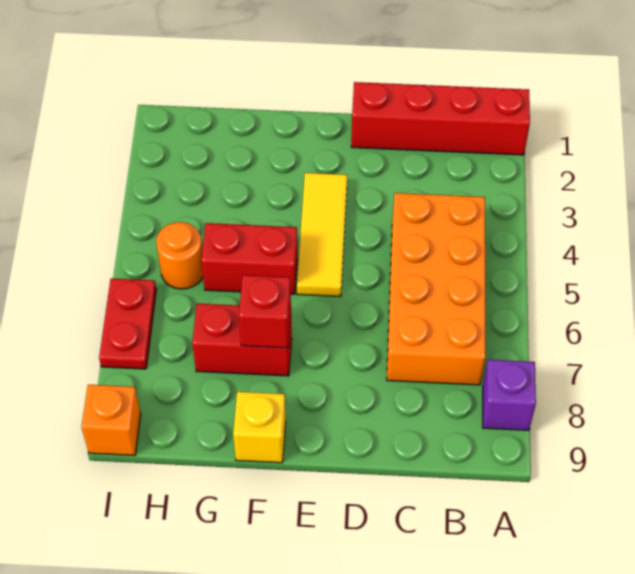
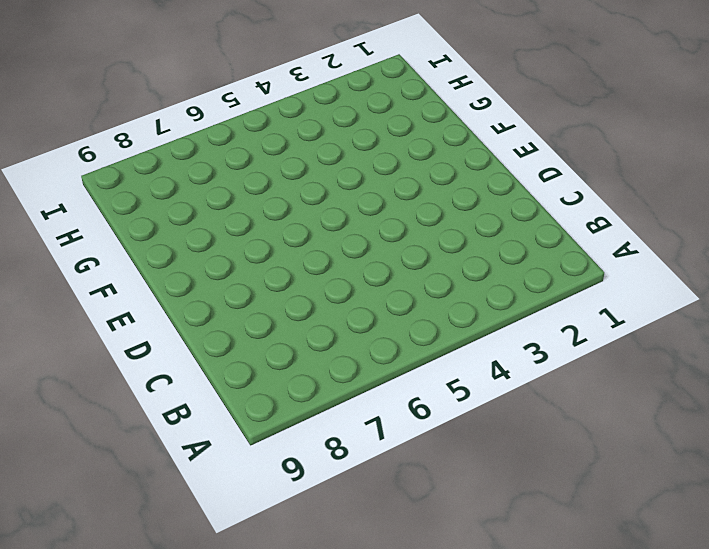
none -> red 1x4 brick [351,82,530,155]
none -> purple 1x1 brick [483,360,536,430]

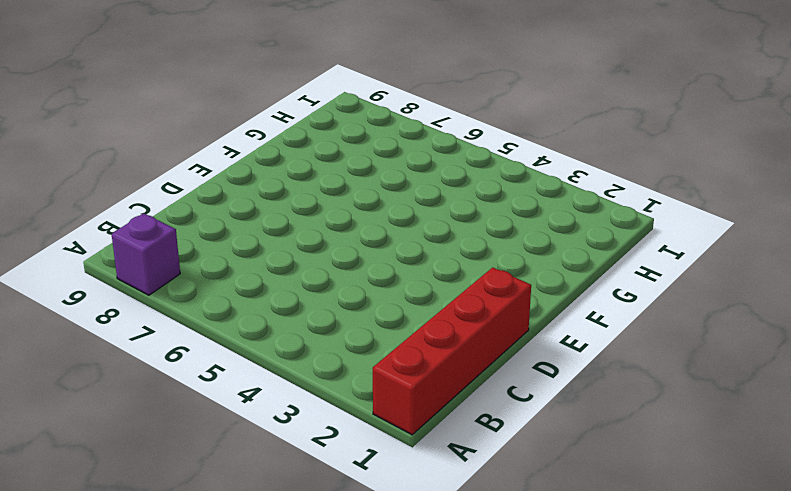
none -> orange 2x4 brick [387,193,485,385]
none -> yellow 1x3 tile [297,173,347,296]

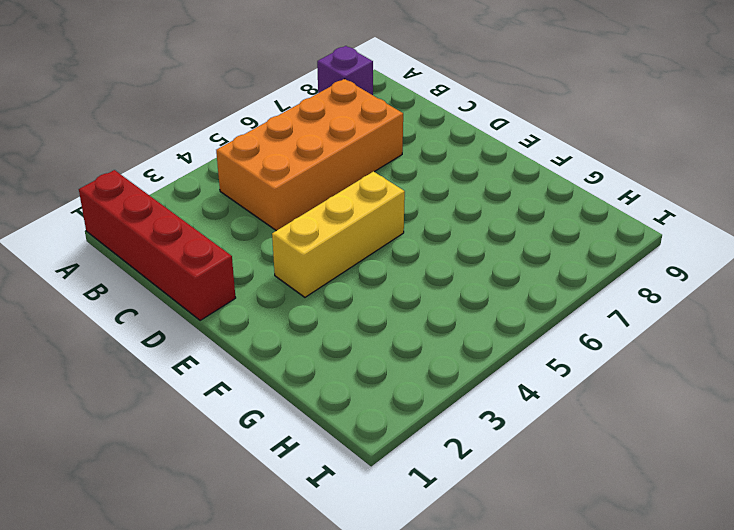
yellow 1x3 brick [272,172,405,297] -> yellow 1x3 tile [297,173,347,296]
none -> red 1x2 brick [201,223,297,294]
none -> red 1x2 brick [192,304,292,376]

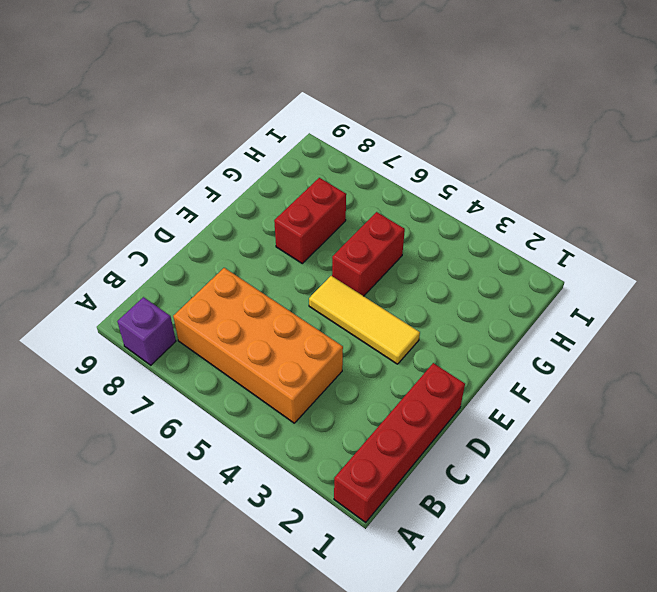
none -> yellow 1x1 brick [233,392,286,463]
none -> orange 1x1 round brick [156,222,203,289]

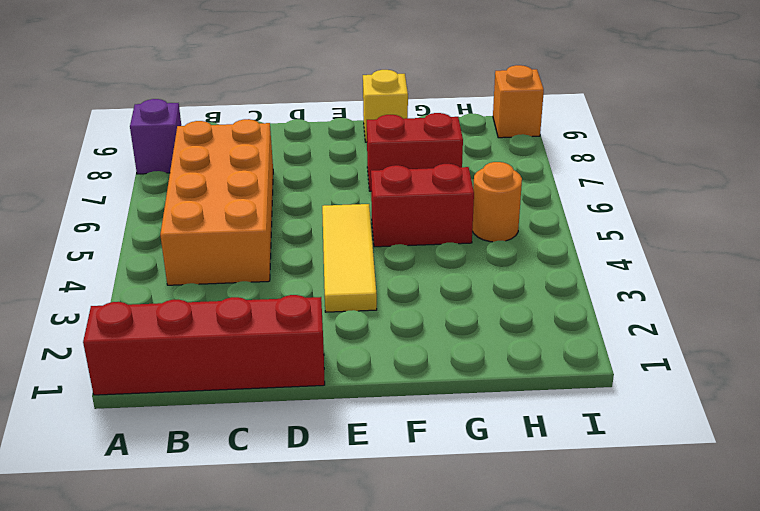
none -> red 1x2 plate [99,278,156,369]
none -> red 1x1 brick [239,275,291,348]

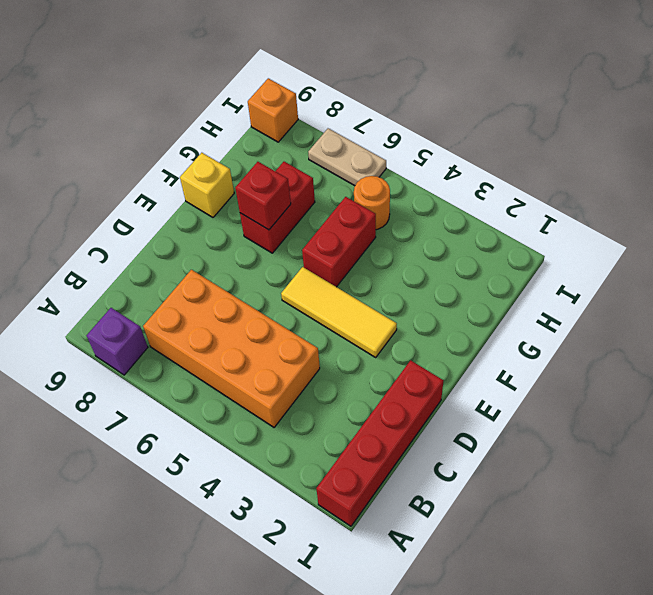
tan 1x2 plate [308,128,386,186] -> red 1x2 plate [99,278,156,369]

